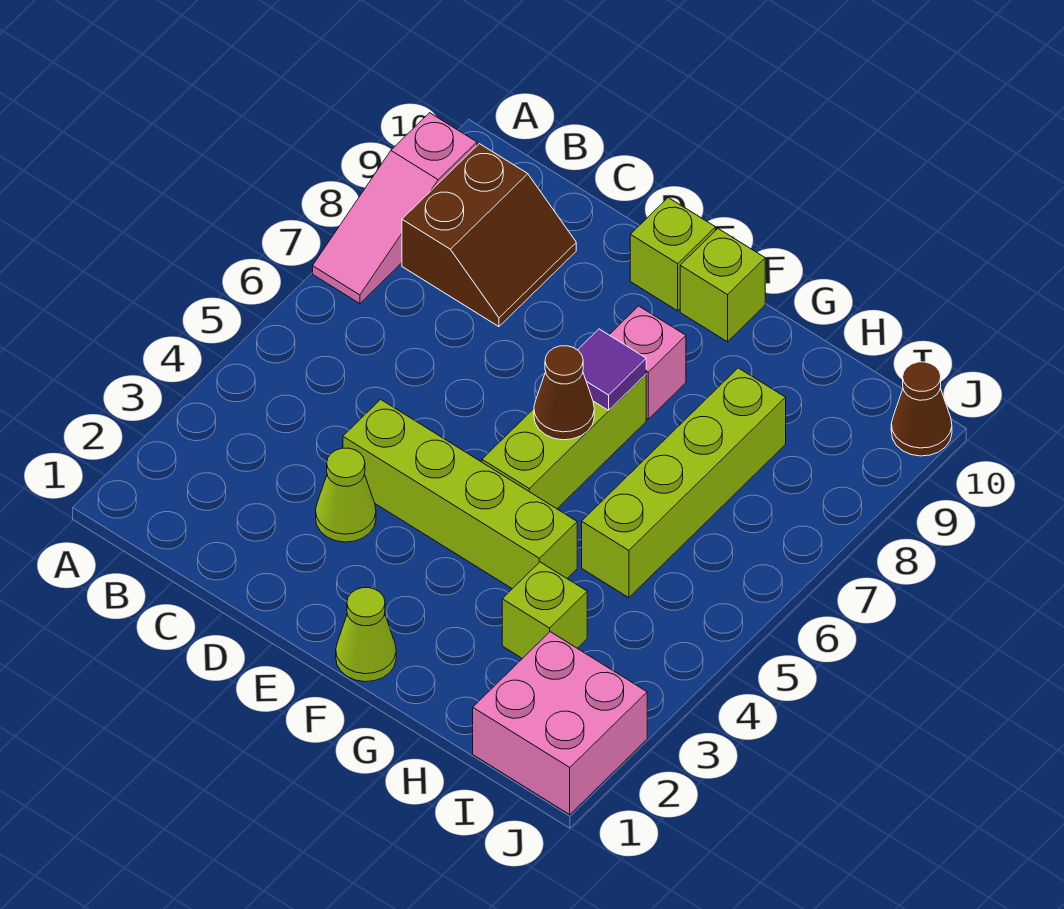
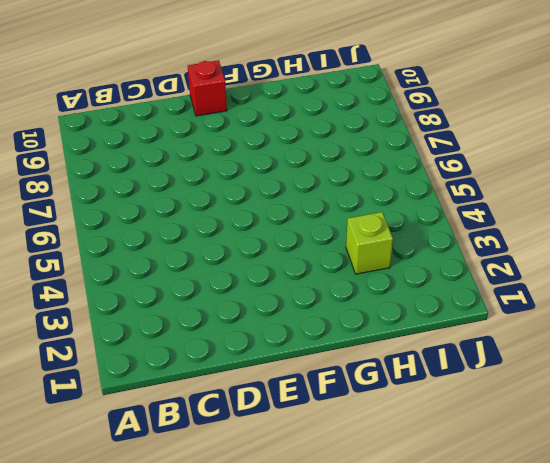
red 1x1 brick [188,60,227,116] -> lime 1x1 brick [630,198,716,311]
none -> pink 1x3 slope [313,113,477,304]
none -> brown 2x2 slope [402,144,576,327]
none -> lime 1x1 cone [316,448,376,542]

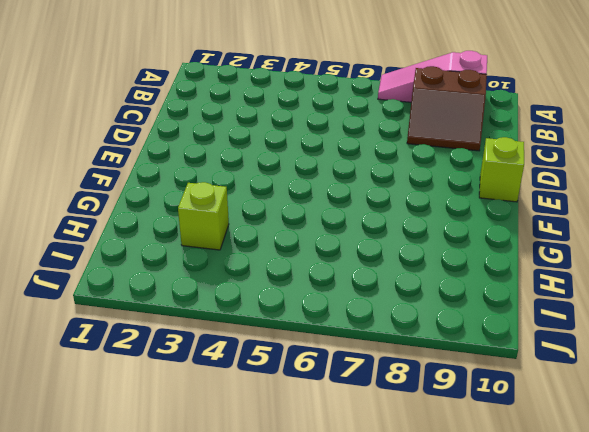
none -> lime 1x1 cone [316,448,376,542]
none -> lime 1x4 brick [343,399,577,589]
none -> lime 1x1 cone [336,588,396,682]

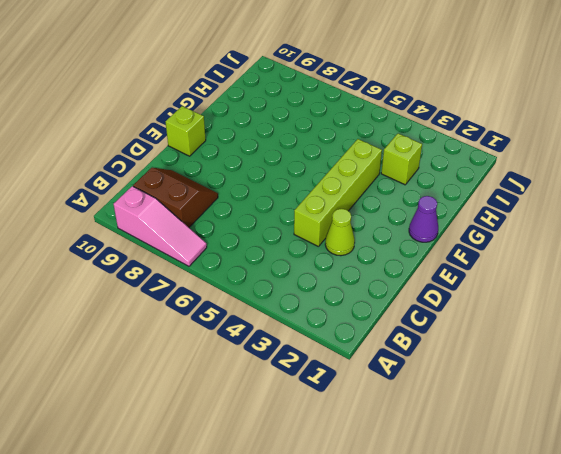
purple 1x1 cone [409,196,438,242] -> lime 1x1 cone [336,588,396,682]
none -> lime 1x3 brick [482,375,646,509]
none -> pink 1x1 brick [609,306,686,419]
none -> lime 1x1 brick [680,229,765,342]

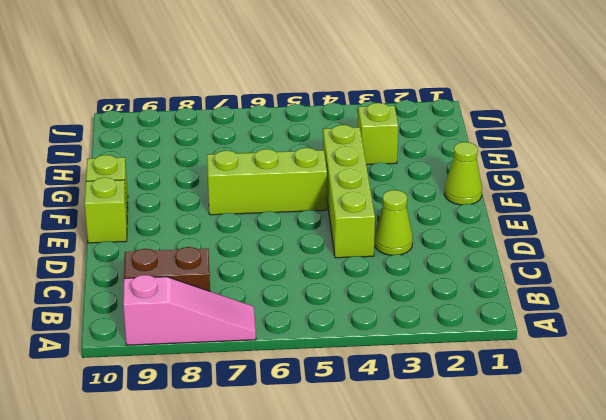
none -> pink 1x1 brick [609,306,686,419]
none -> lime 1x4 brick [582,368,786,598]
none -> pink 2x2 brick [473,632,647,815]

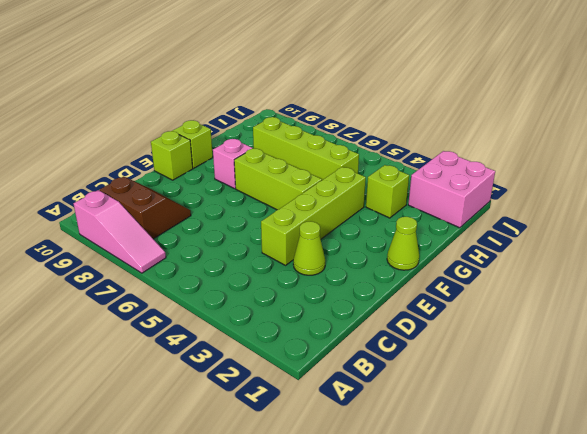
none -> brown 1x1 cone [891,362,952,456]
none -> brown 1x1 cone [534,346,594,440]
none -> purple 1x1 tile [578,329,646,410]

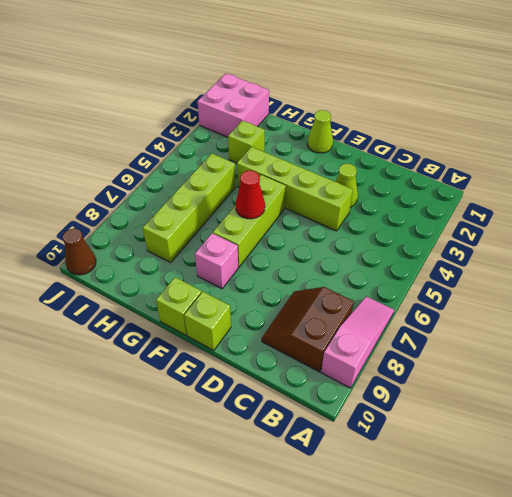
red 1x1 cone [235,170,265,219] -> brown 1x1 cone [534,346,594,440]
none -> purple 1x1 tile [578,329,646,410]

